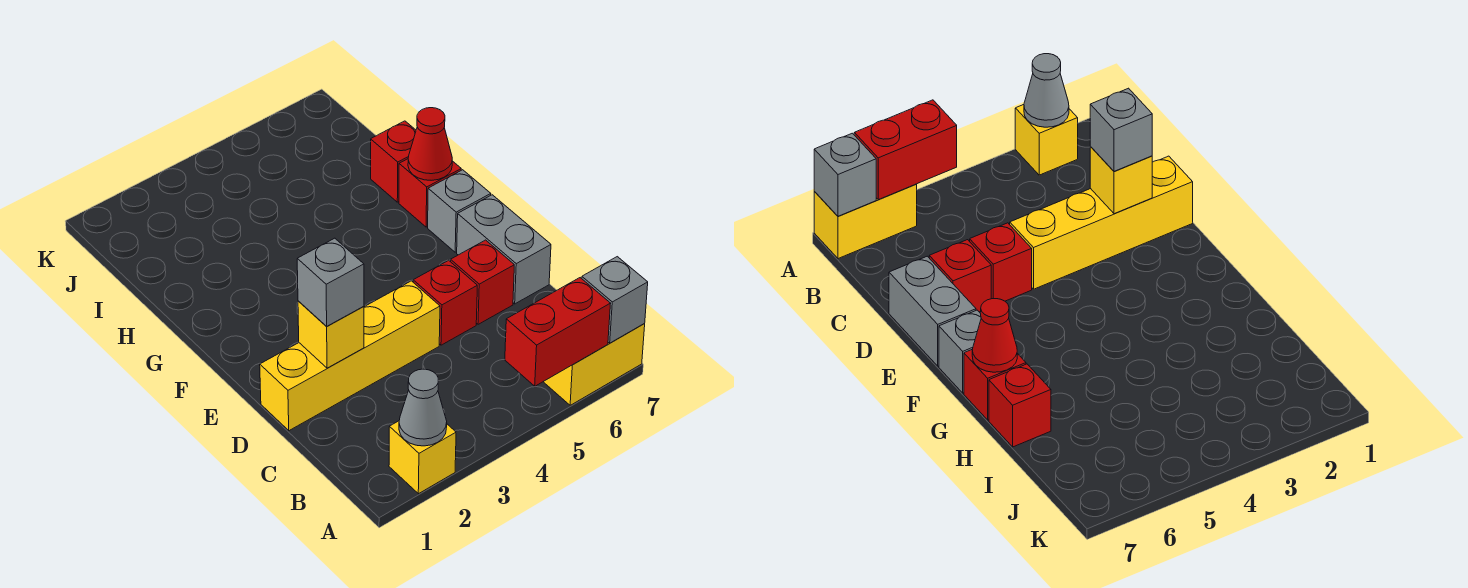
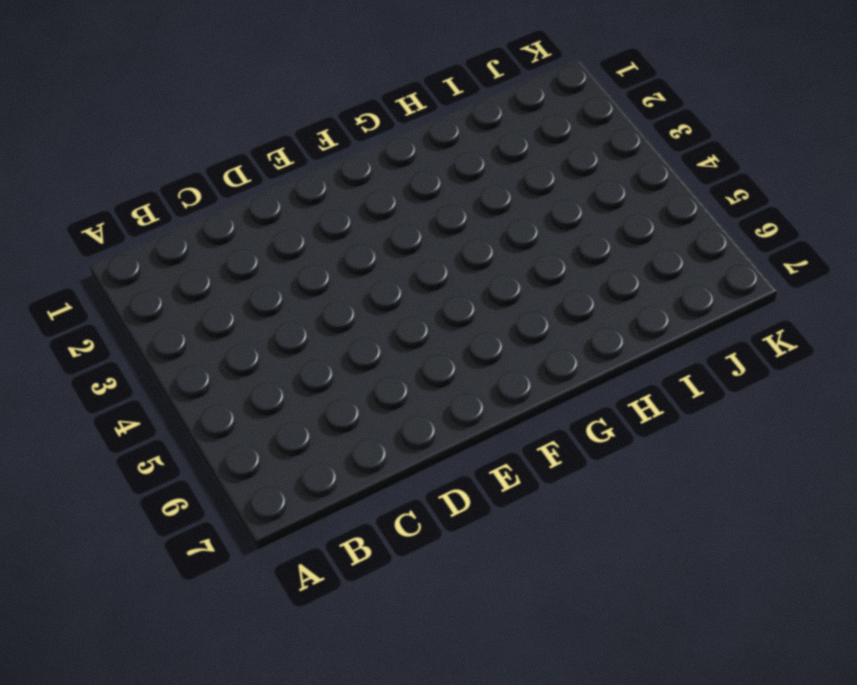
none -> yellow 1x1 brick [389,421,456,494]
none -> yellow 1x2 brick [543,324,645,405]
none -> yellow 1x4 brick [260,281,440,431]

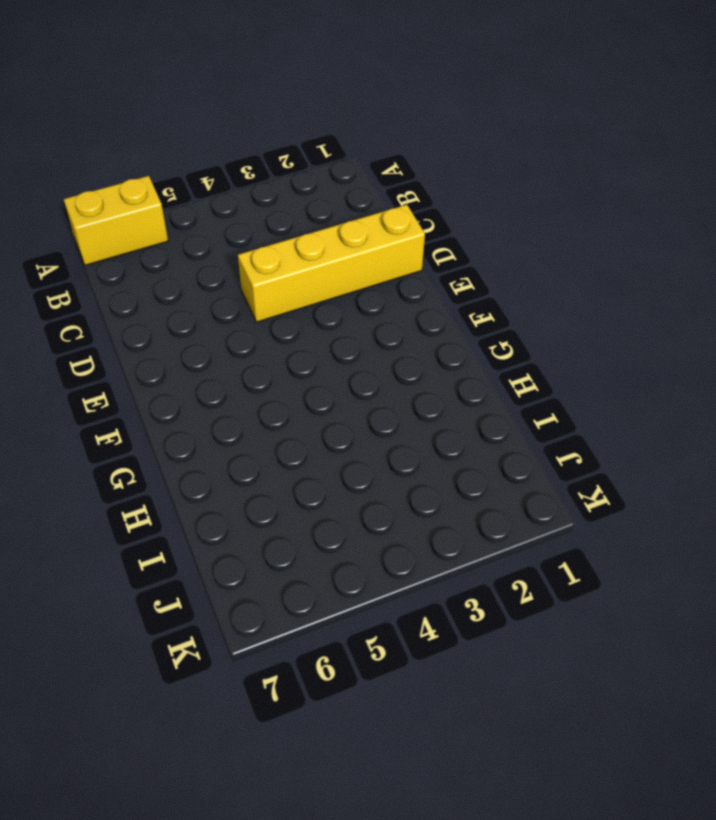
none -> yellow 1x1 brick [389,421,456,494]
none -> red 1x1 brick [413,260,477,345]
none -> red 1x1 brick [451,240,514,324]

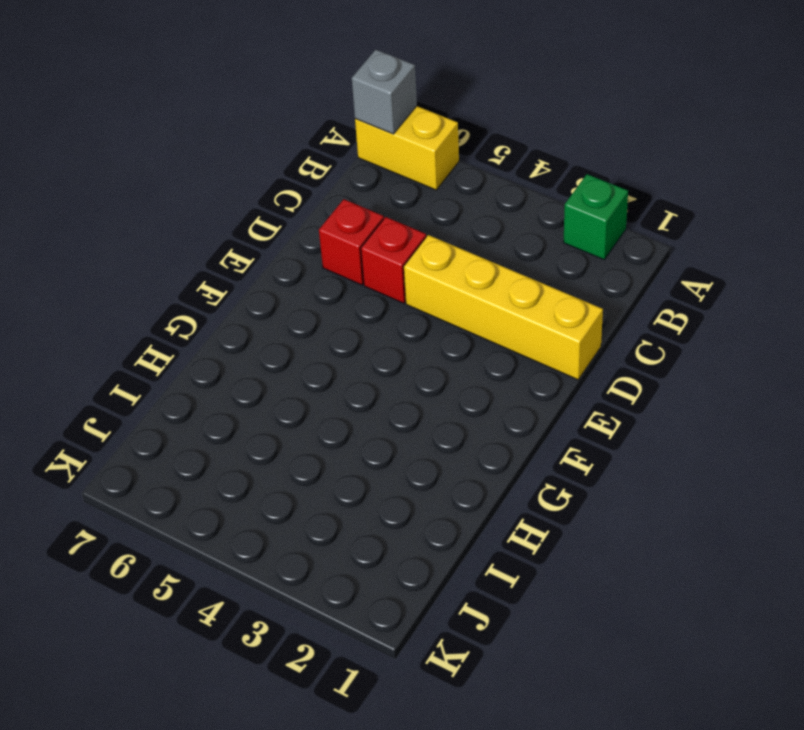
green 1x1 brick [564,174,628,260] -> yellow 1x1 brick [389,421,456,494]
none -> grey 1x2 brick [457,195,551,304]
none -> grey 1x1 brick [428,170,491,252]
none -> red 1x1 brick [399,159,461,227]

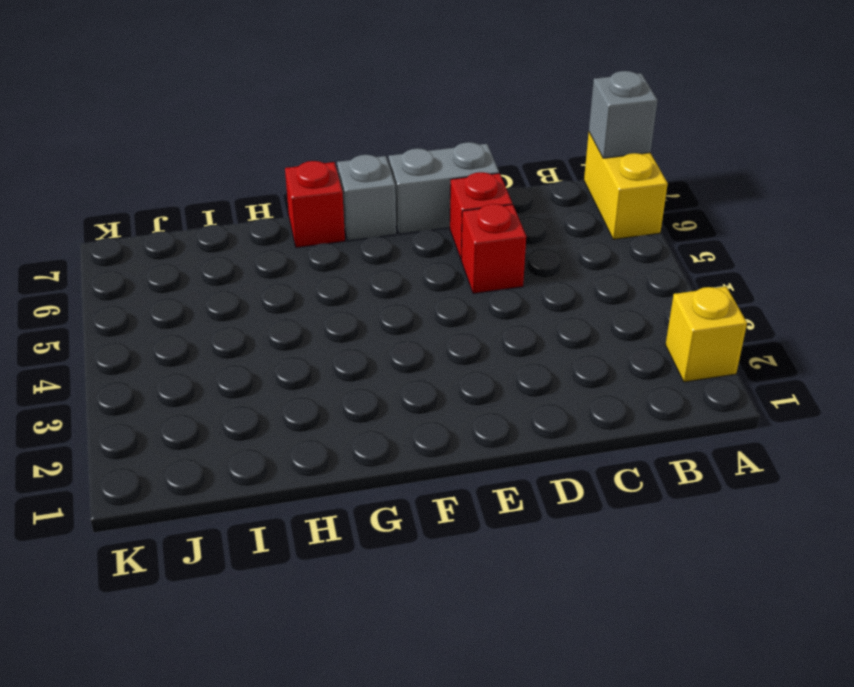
none -> yellow 1x4 brick [260,281,440,431]
none -> red 1x1 brick [371,121,416,202]
none -> grey 1x1 cone [399,369,447,446]

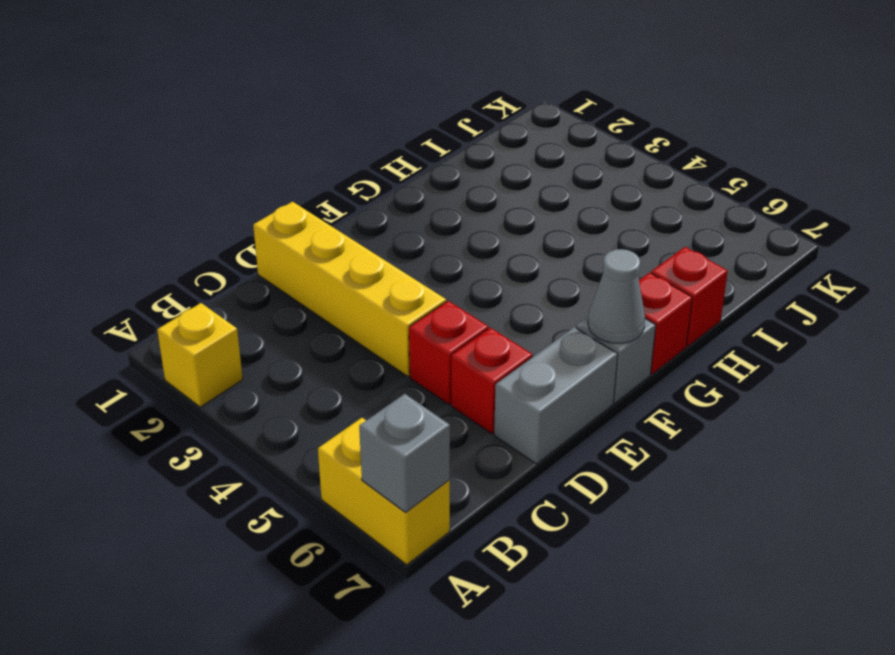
grey 1x1 cone [588,249,645,343] -> grey 1x1 cone moved to [399,369,447,446]
none -> red 1x2 brick [505,278,611,386]
none -> yellow 1x1 brick [298,301,364,368]
none -> red 1x1 cone [408,108,452,180]

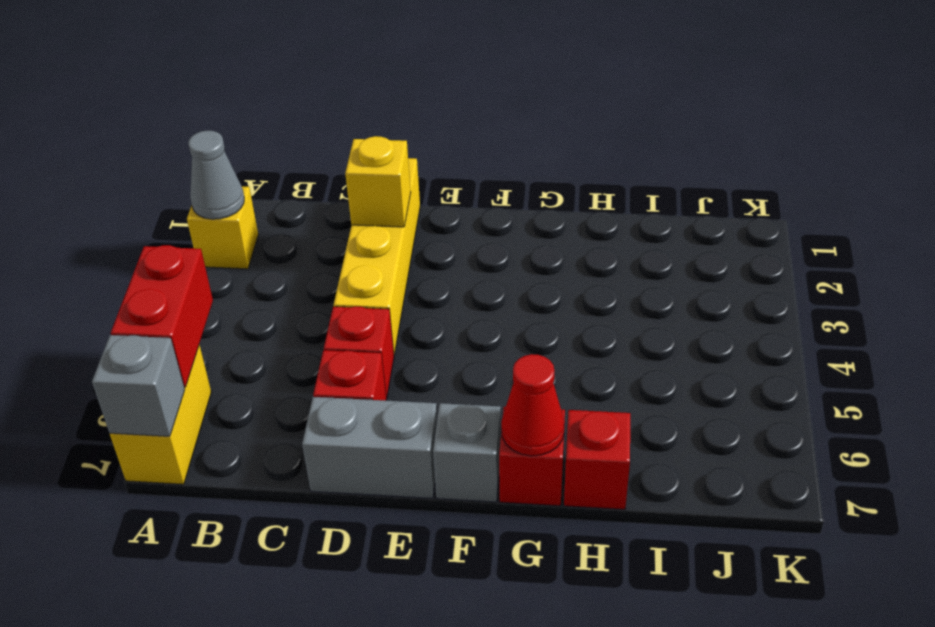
none -> grey 1x1 brick [297,238,364,326]

